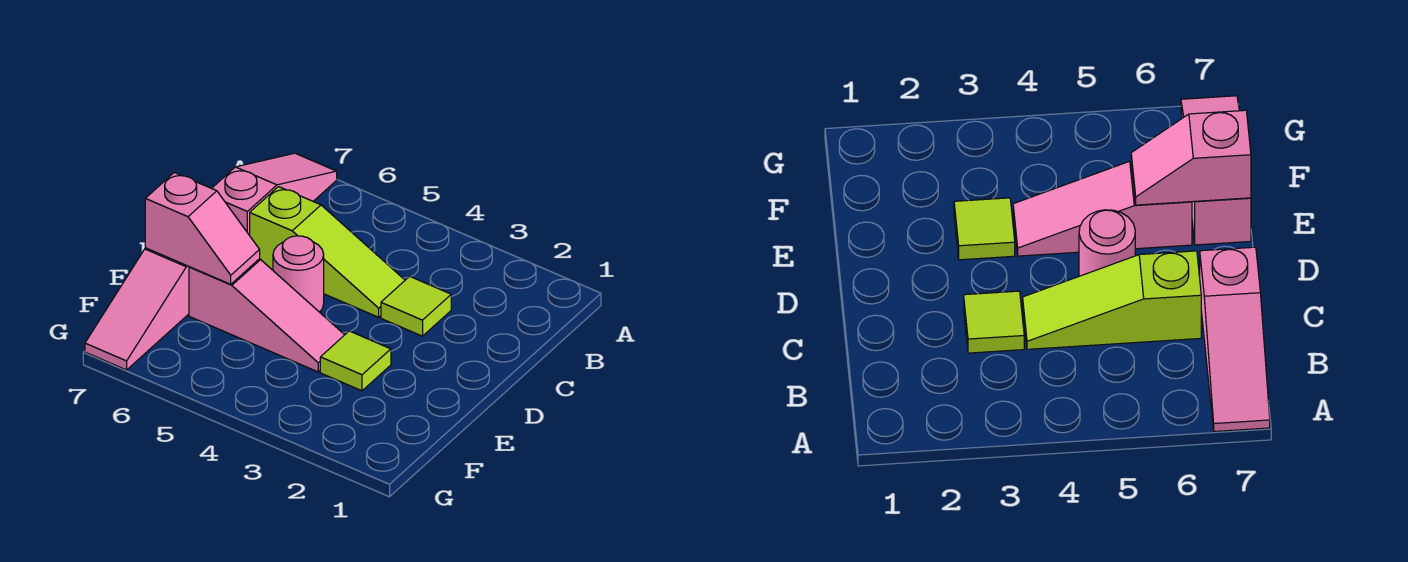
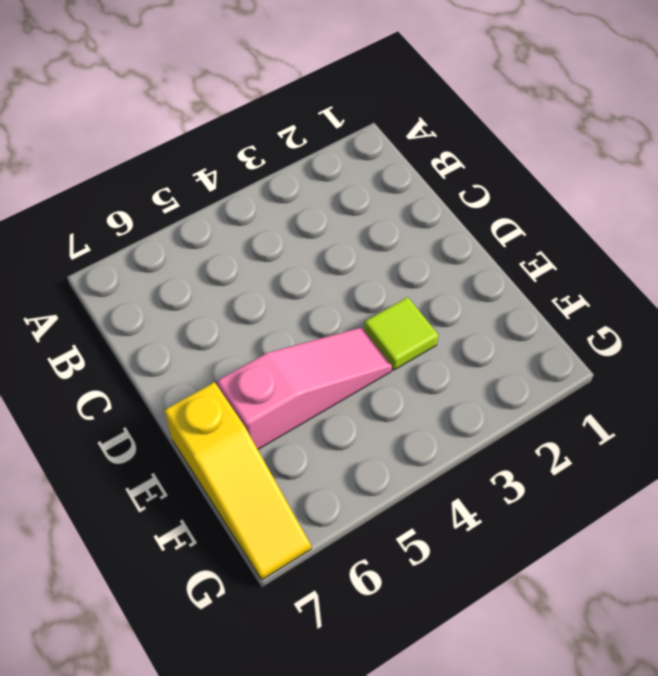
yellow 1x3 slope [164,382,311,580] -> pink 1x3 slope [85,248,189,370]
none -> pink 1x3 slope [212,153,337,235]
none -> lime 1x1 tile [381,276,451,336]

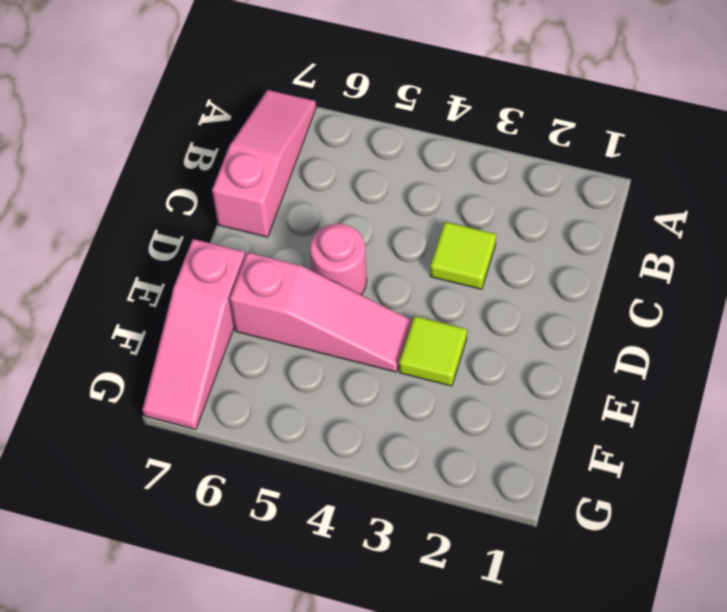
none -> lime 1x3 slope [250,187,405,317]
none -> pink 1x2 slope [145,173,260,284]

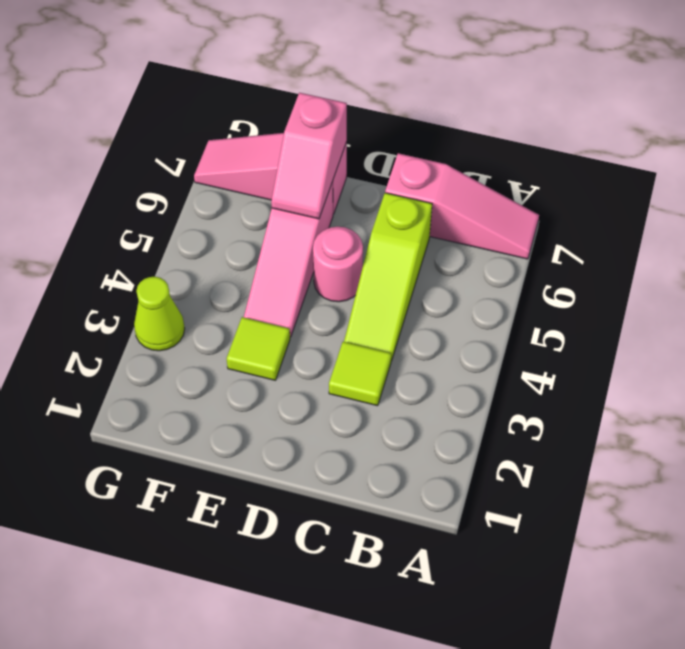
lime 1x1 cone [134,277,185,351] -> none

